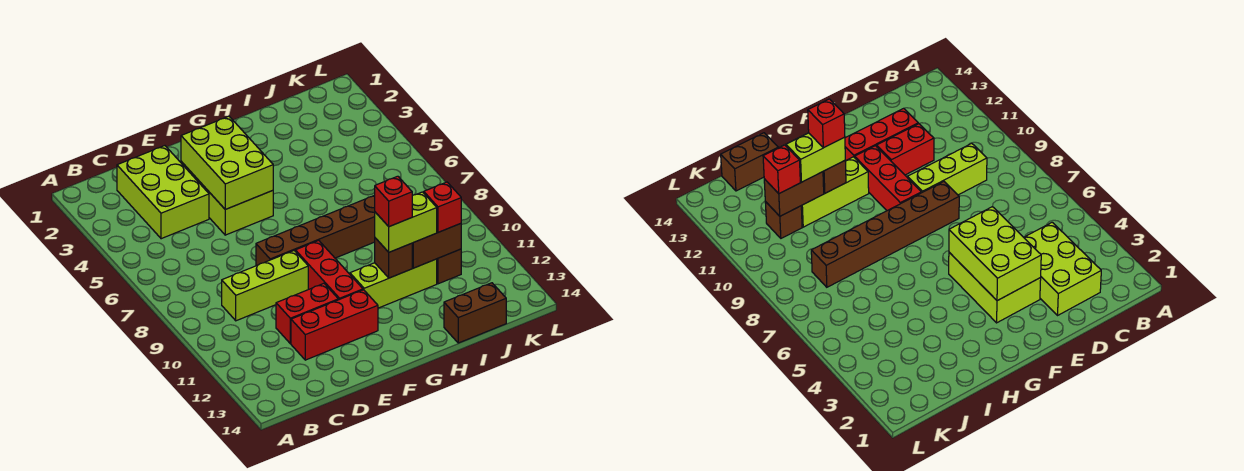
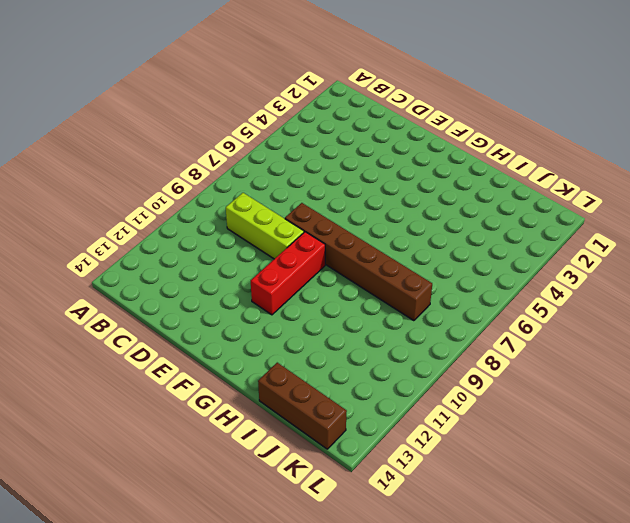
brown 1x3 brick [258,363,347,449] -> brown 1x2 brick [444,283,506,343]
none -> lime 2x3 brick [117,146,209,239]
none -> red 1x2 brick [276,283,338,344]
none -> red 1x3 brick [291,290,378,360]

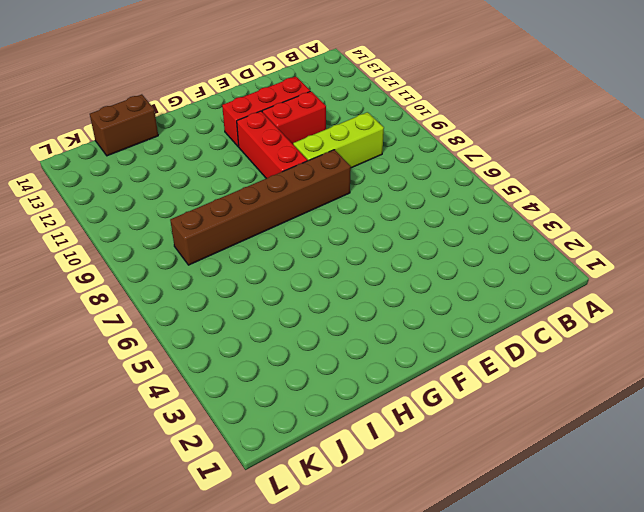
none -> lime 2x3 brick [117,146,209,239]
none -> lime 2x3 brick [181,162,273,235]
none -> lime 1x3 brick [350,259,437,308]

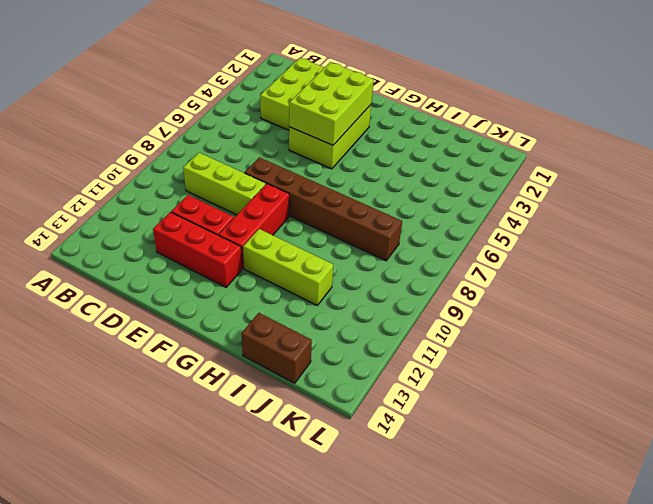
none -> brown 1x1 brick [437,249,461,284]
none -> brown 1x1 brick [375,238,412,278]
none -> brown 1x2 brick [412,223,461,268]

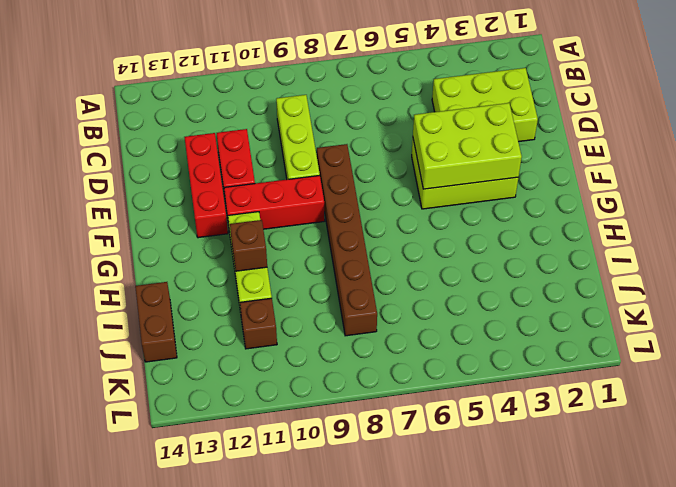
none -> brown 1x2 brick [412,223,461,268]
none -> lime 1x2 brick [375,192,437,252]
none -> red 1x1 brick [424,182,461,232]

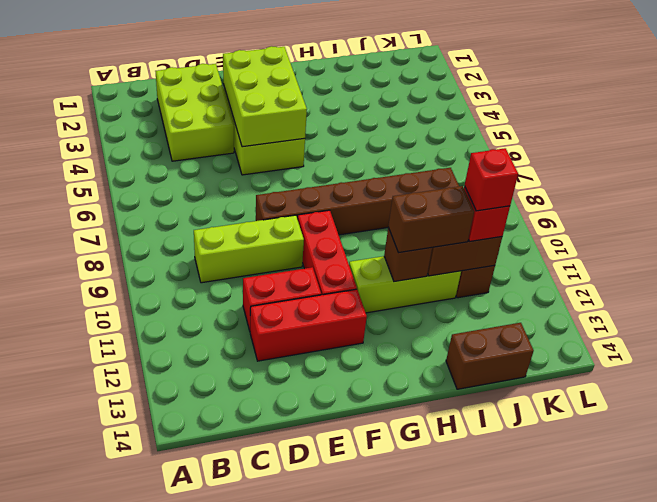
brown 1x2 brick [388,186,474,253] -> lime 1x2 brick [375,192,437,252]
red 1x1 brick [465,148,518,211] -> red 1x1 brick moved to [375,176,412,227]

